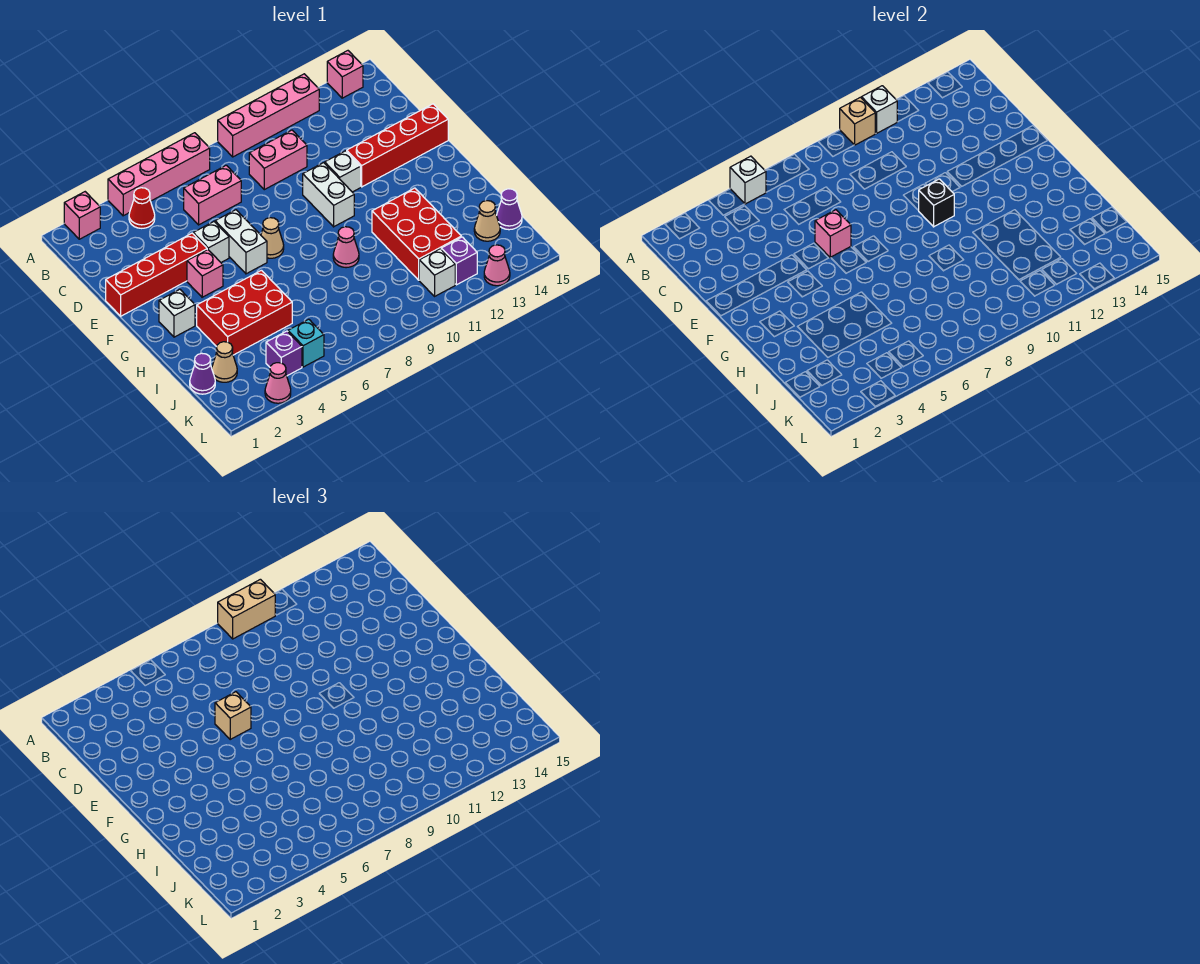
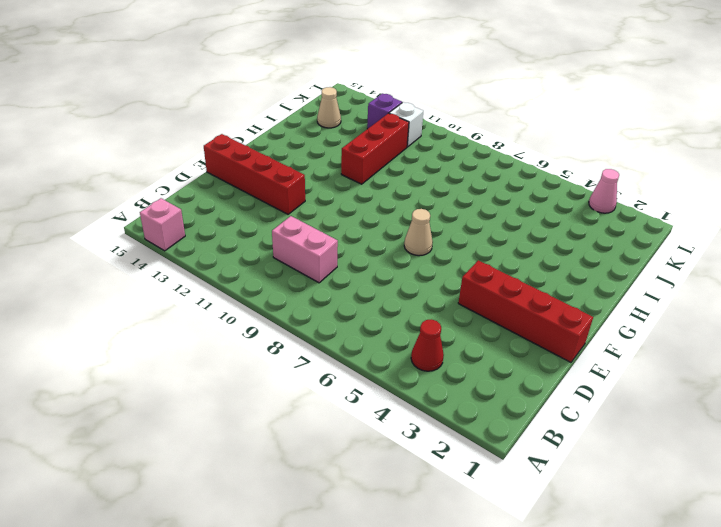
red 1x3 brick [341,113,409,184] -> red 2x3 brick [372,188,461,280]
none -> pink 1x1 brick [64,192,100,239]
none -> pink 1x4 brick [108,133,210,216]
none -> pink 1x4 brick [218,74,319,157]
none -> pink 1x2 brick [184,165,241,225]

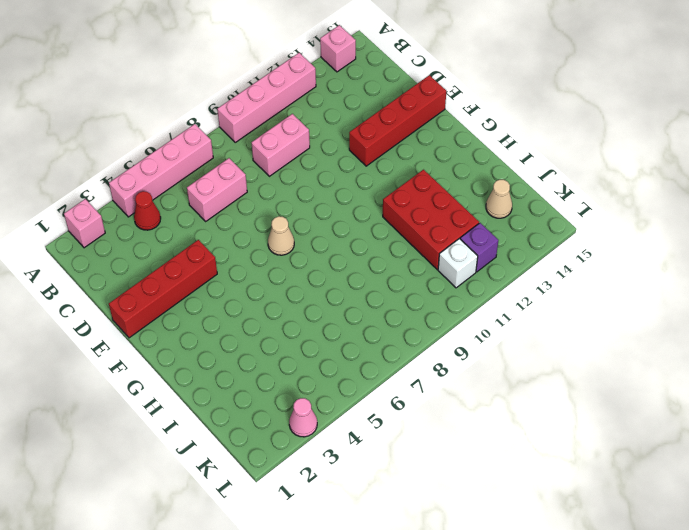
none -> white 1x1 brick [193,222,229,262]
none -> white 1x2 brick [215,210,267,274]
none -> white 1x2 brick [303,163,354,227]
none -> white 1x1 brick [325,151,361,192]

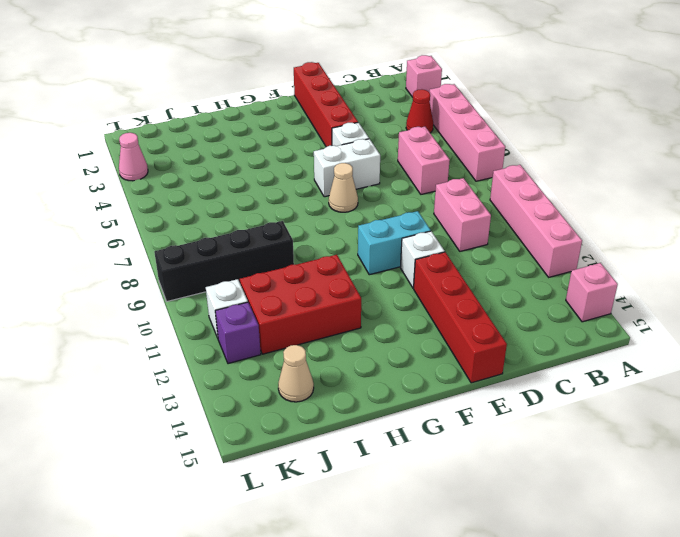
cyan 1x2 brick [358,211,431,275] -> white 1x2 brick [303,163,354,227]
black 1x4 brick [154,221,294,301] -> none
none -> pink 1x1 brick [187,249,223,297]
none -> white 1x1 brick [159,289,195,337]
none -> red 2x3 brick [197,270,292,355]
none -> pink 1x1 cone [333,227,359,268]

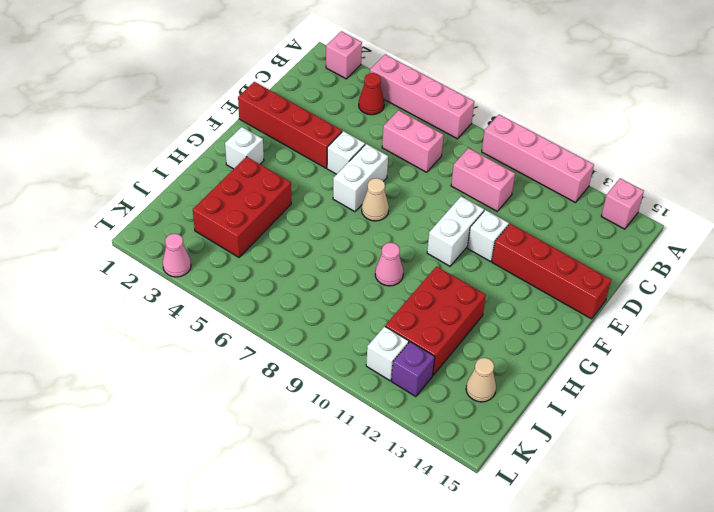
red 2x3 brick [193,157,291,257] -> red 2x3 brick turned to [197,270,292,355]
none -> pink 1x1 brick [187,249,223,297]
none -> purple 1x1 cone [190,353,215,394]
none -> tan 1x1 cone [212,342,237,382]
none -> purple 1x1 cone [497,189,522,230]

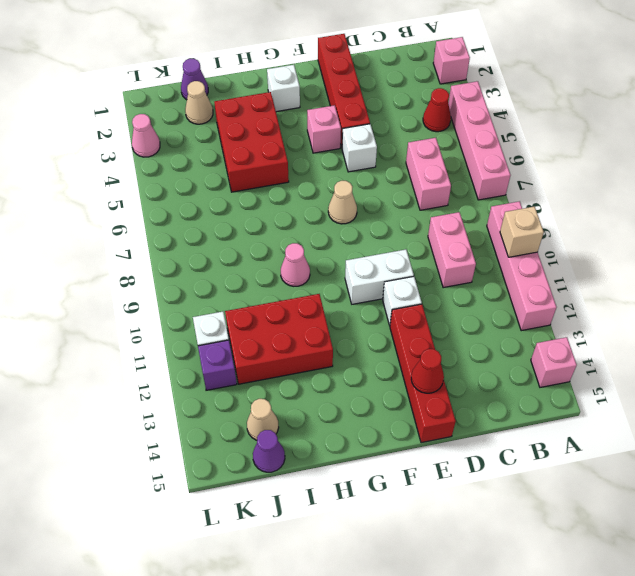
red 1x1 cone [411,349,444,393] -> none
none -> white 1x2 brick [215,210,267,274]
none -> purple 1x1 brick [266,331,302,376]
none -> cyan 1x1 brick [288,319,324,367]
none -> pink 1x1 cone [484,245,510,286]

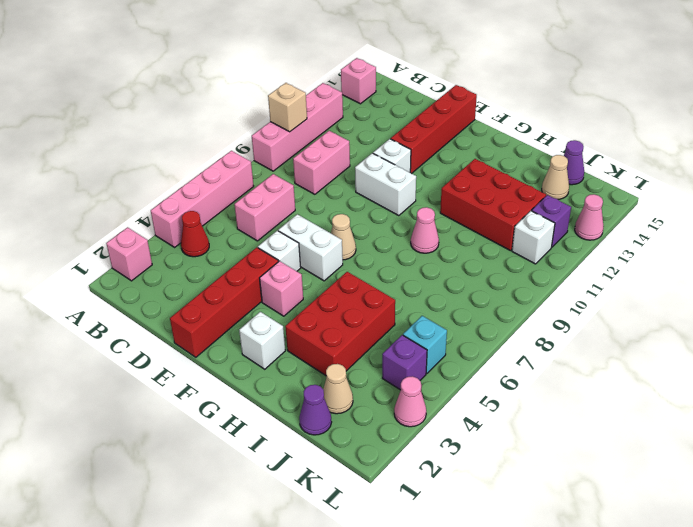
none -> white 1x1 brick [730,156,766,204]
none -> white 1x1 brick [861,86,897,133]
none -> pink 1x1 brick [815,210,851,258]
none -> black 1x1 brick [919,179,954,227]

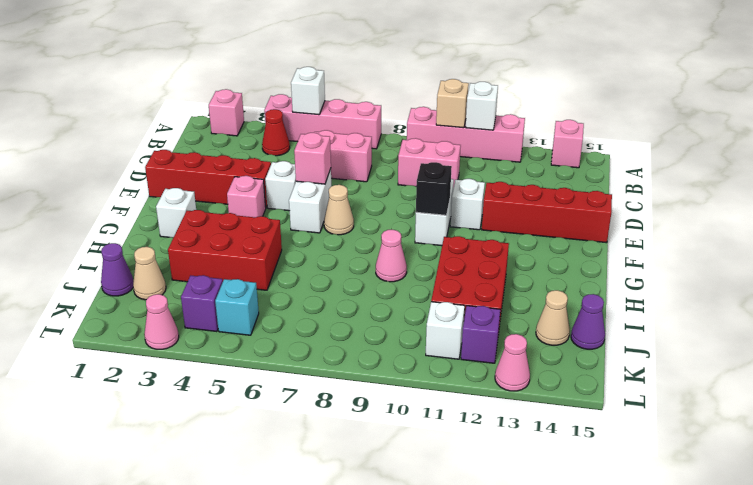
none -> tan 1x2 brick [218,579,275,639]
none -> tan 1x1 brick [215,692,251,739]

